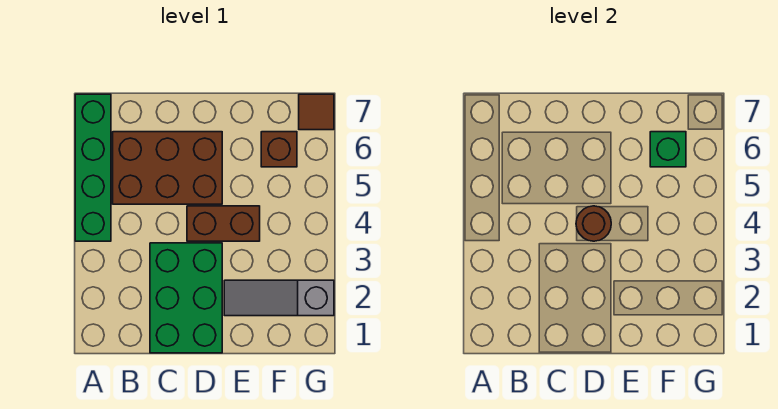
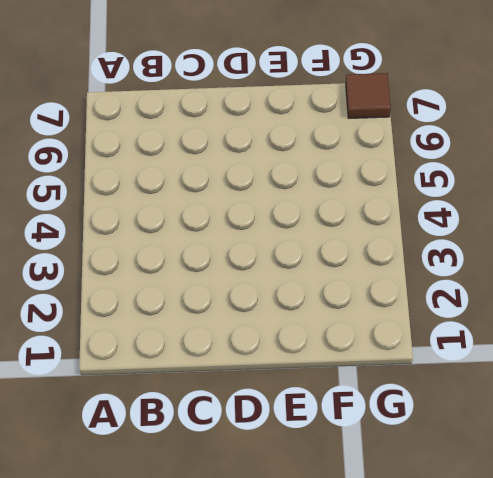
none -> green 1x4 brick [75,94,111,241]
none -> brown 2x3 brick [113,132,222,204]

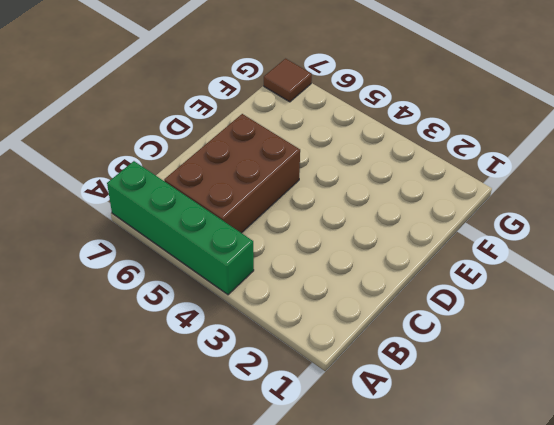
none -> green 2x3 brick [150,243,222,353]
none -> brown 1x2 brick [187,206,260,241]

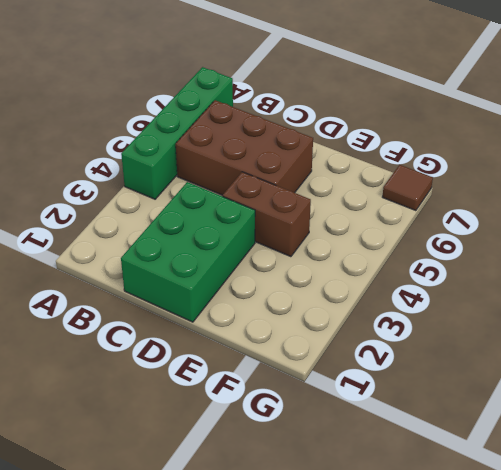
none -> grey 1x3 slope [224,280,334,316]
none -> brown 1x1 brick [261,132,297,167]

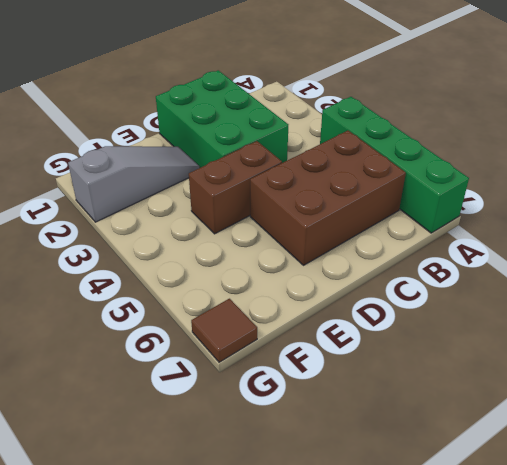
none -> brown 1x1 brick [261,132,297,167]
none -> brown 1x1 round brick [576,206,611,241]

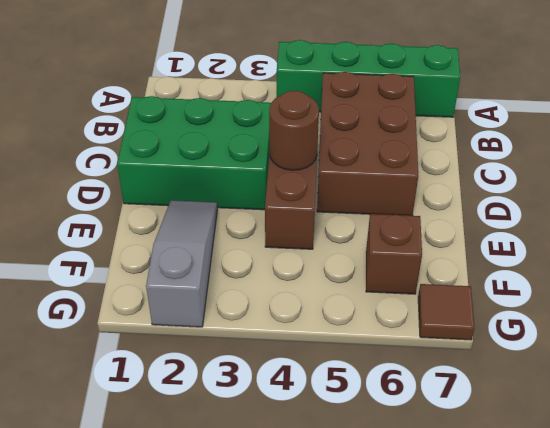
none -> green 1x1 brick [650,132,686,167]

